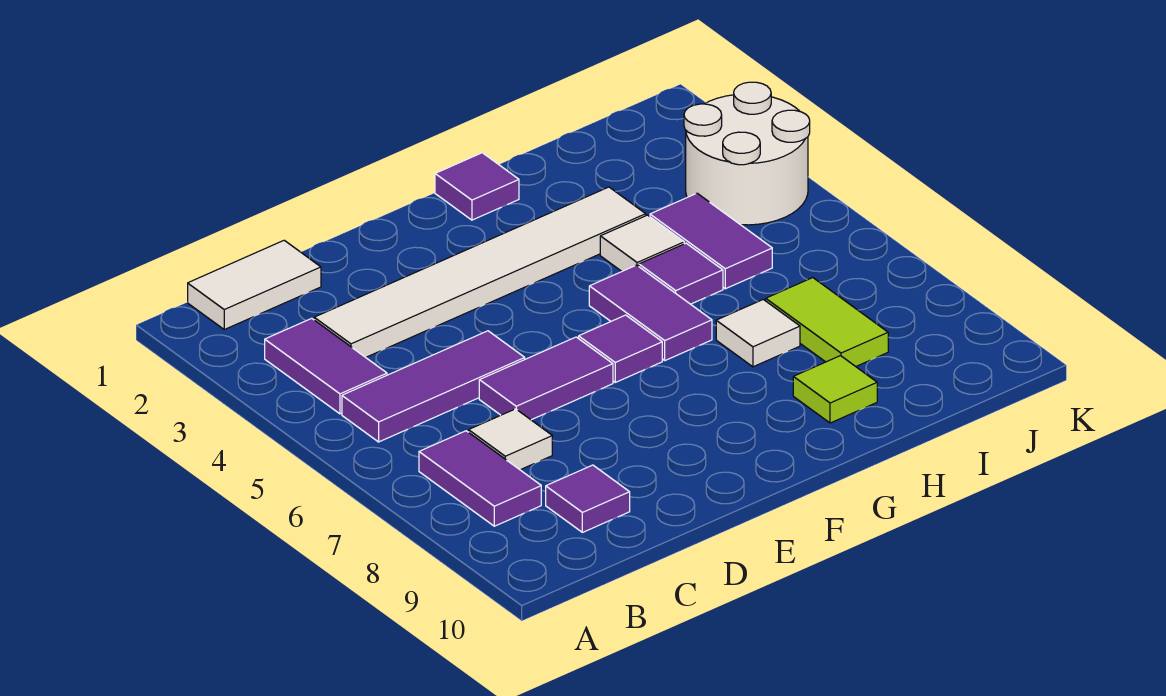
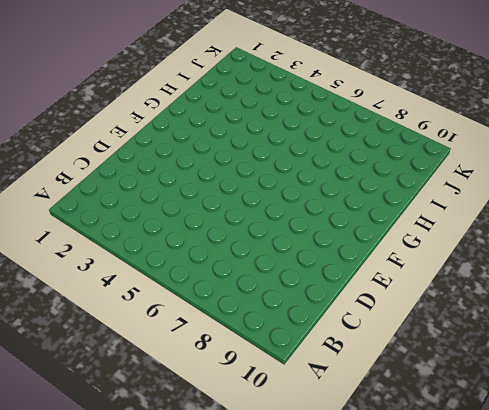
none -> white 1x2 tile [188,240,321,329]
none -> purple 1x2 tile [265,318,387,414]
none -> purple 1x3 tile [342,331,525,442]

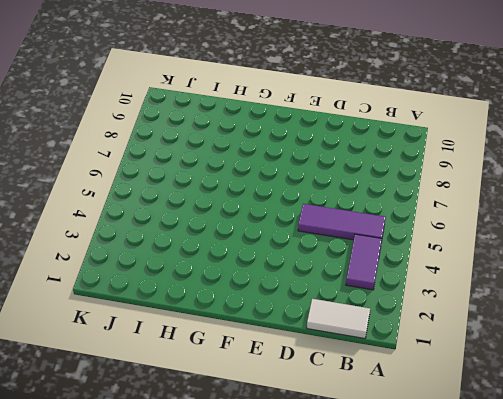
none -> purple 1x2 tile [419,431,541,526]
none -> white 1x6 tile [314,187,646,357]
none -> white 1x1 tile [469,409,552,470]

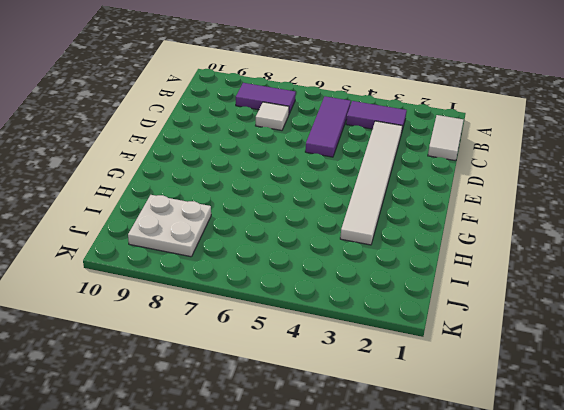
white 2x2 plate [128,195,211,257] -> lime 1x2 tile [766,278,888,366]
none -> purple 1x1 tile [546,465,630,532]
none -> purple 1x2 tile [479,337,613,420]
none -> purple 1x1 tile [579,315,662,382]

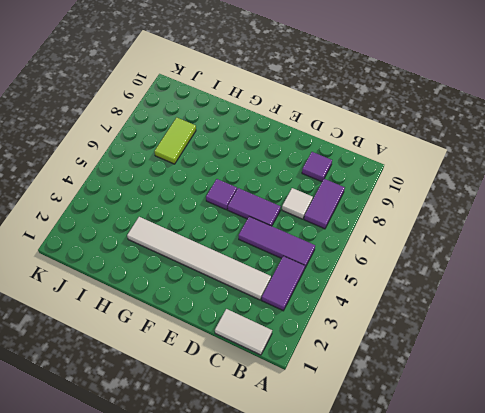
none -> purple 1x1 tile [435,153,519,220]
none -> purple 1x2 tile [589,265,712,360]
none -> white 1x1 tile [600,215,684,271]

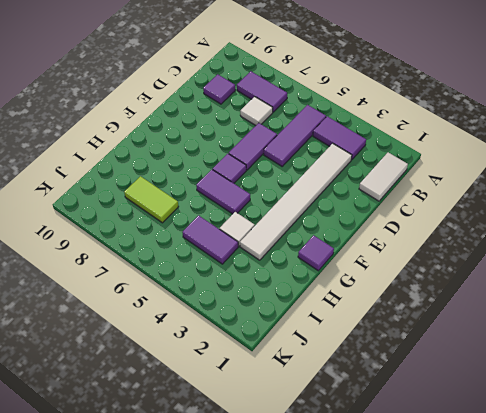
none -> purple 1x1 tile [639,243,723,304]
none -> white 1x1 tile [716,299,800,367]
none -> lime 1x1 tile [793,356,877,423]

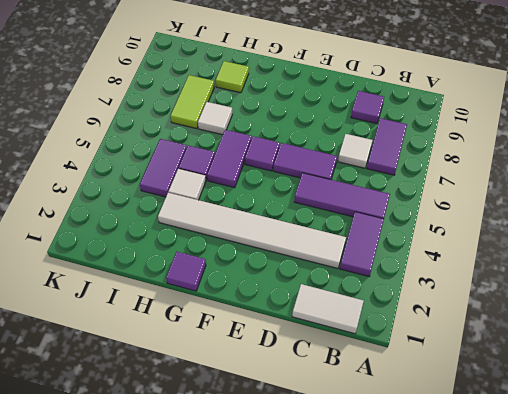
none -> white 2x2 round brick [684,82,810,225]

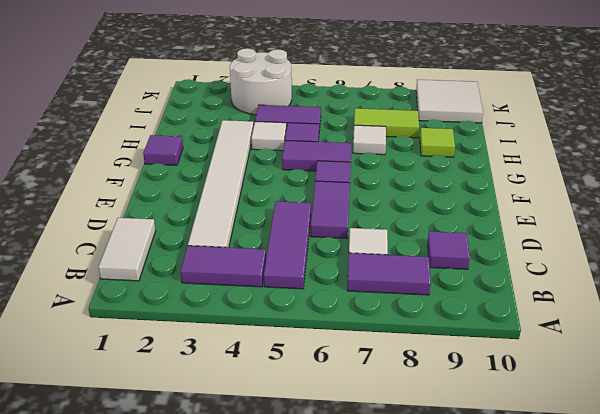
white 2x2 tile [416,80,483,123] -> none

